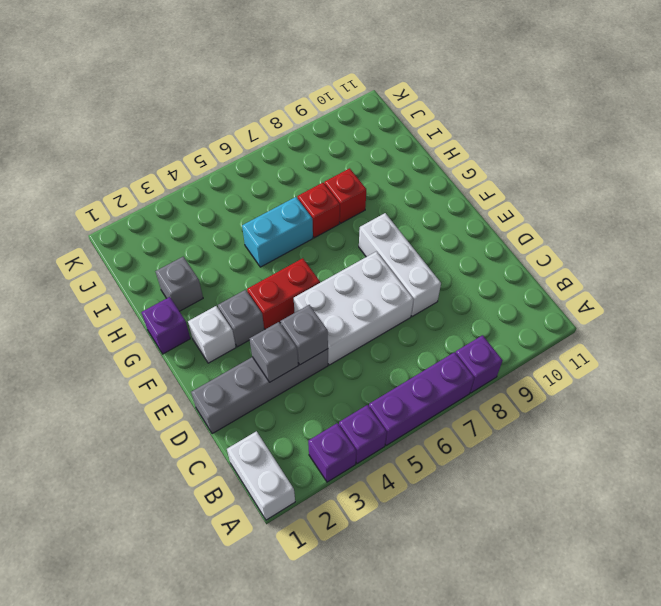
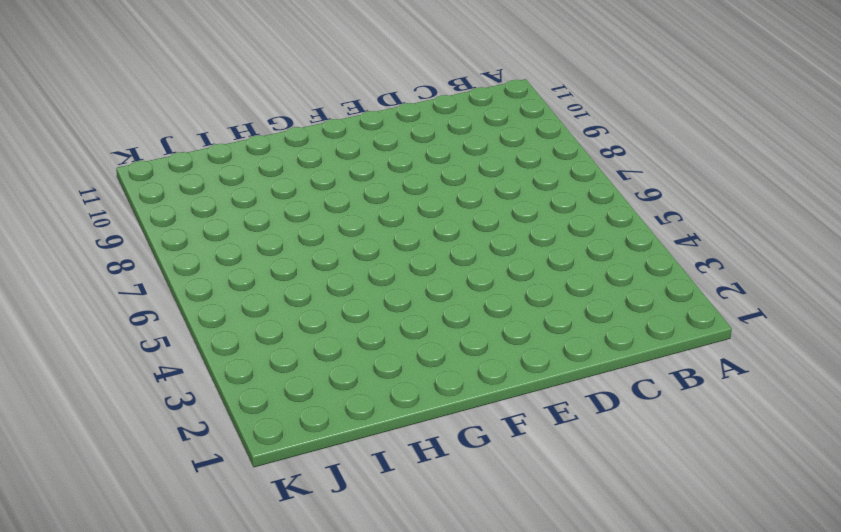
none -> white 1x2 brick [227,431,295,520]
none -> purple 1x1 brick [308,423,356,482]
none -> purple 1x1 brick [339,405,387,464]

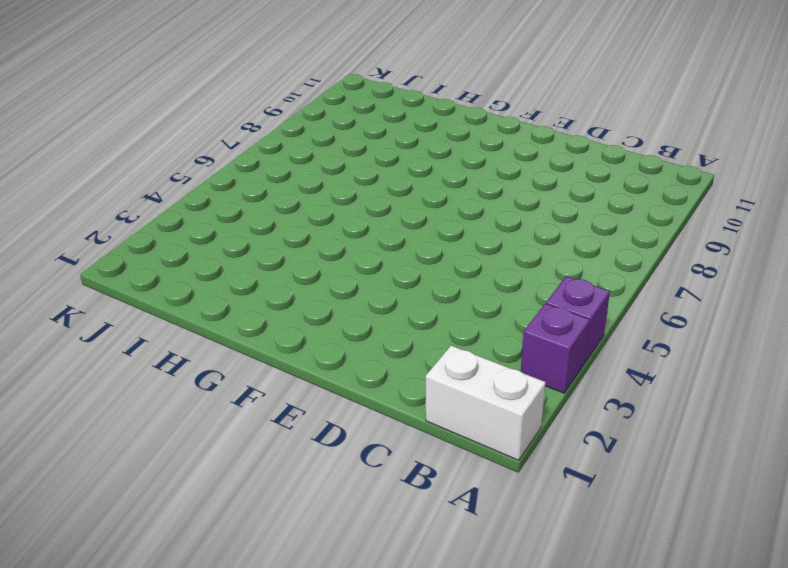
none -> purple 1x3 brick [369,352,474,446]
none -> purple 1x1 brick [456,335,503,393]
none -> grey 1x4 brick [191,349,328,434]

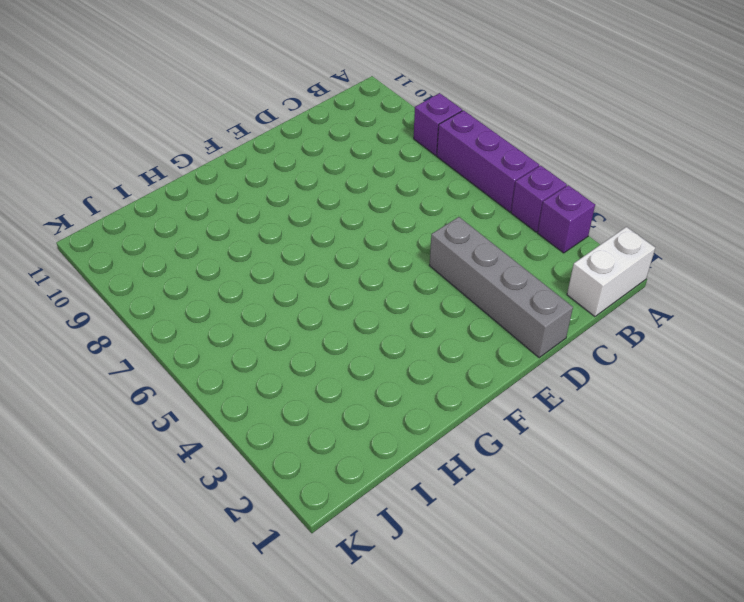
none -> white 2x3 brick [294,251,414,365]
none -> white 1x3 brick [359,213,441,317]
none -> white 1x1 brick [188,306,236,363]

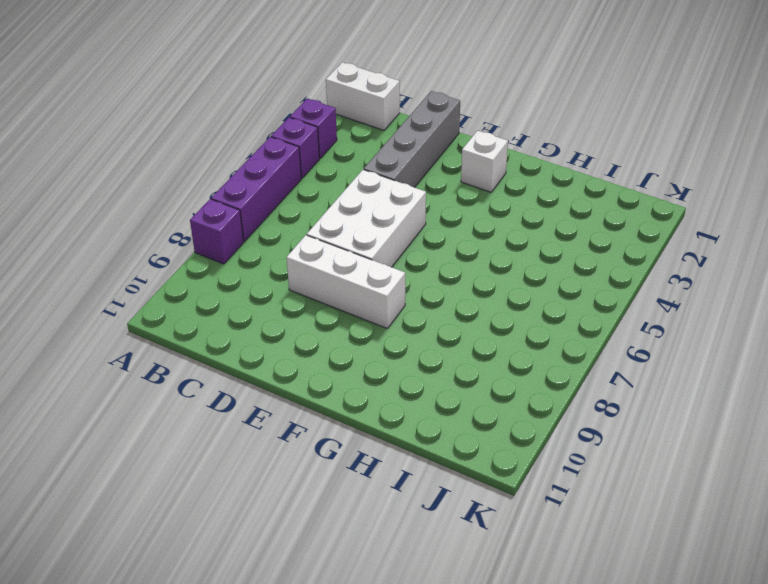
none -> grey 1x1 brick [218,290,264,347]
none -> red 1x2 brick [247,258,320,329]
none -> purple 1x1 brick [141,297,190,354]

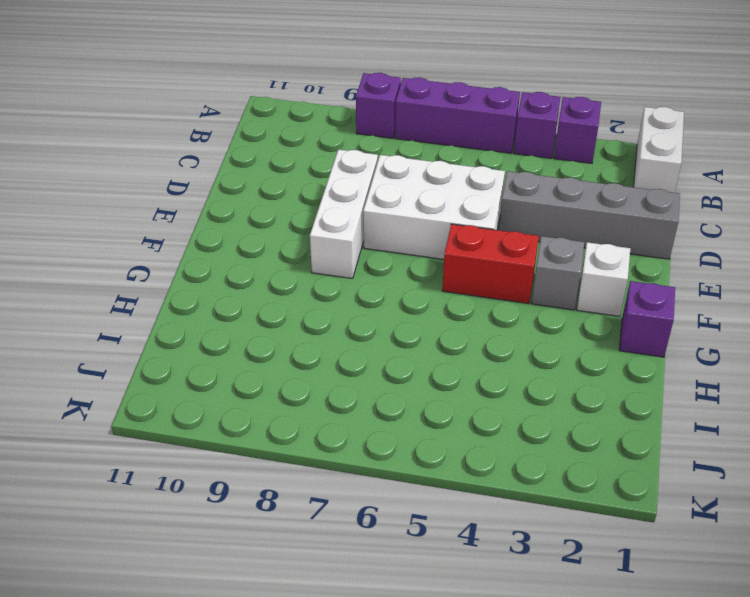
none -> grey 1x1 brick [155,257,203,311]
none -> cyan 1x2 brick [242,197,313,267]
none -> red 1x1 brick [297,183,340,238]

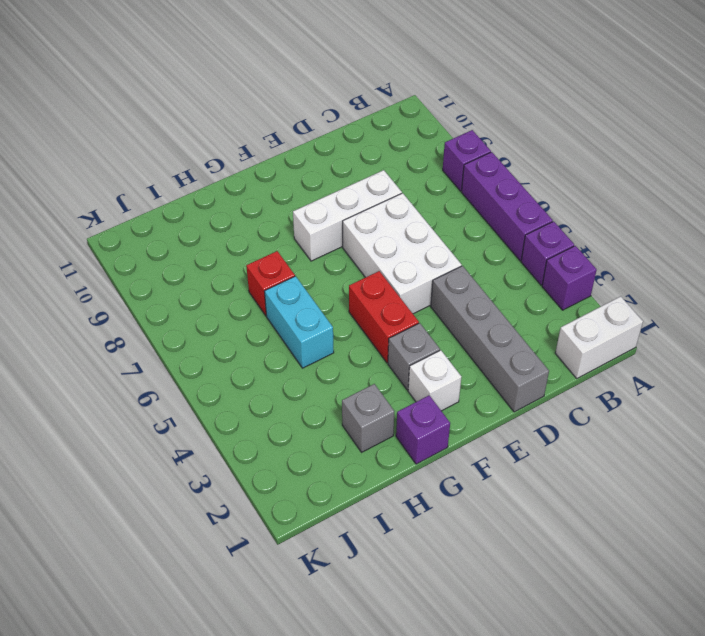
none -> red 1x1 brick [324,168,366,223]
none -> grey 1x1 brick [250,322,298,382]
none -> grey 1x1 brick [280,305,328,365]

